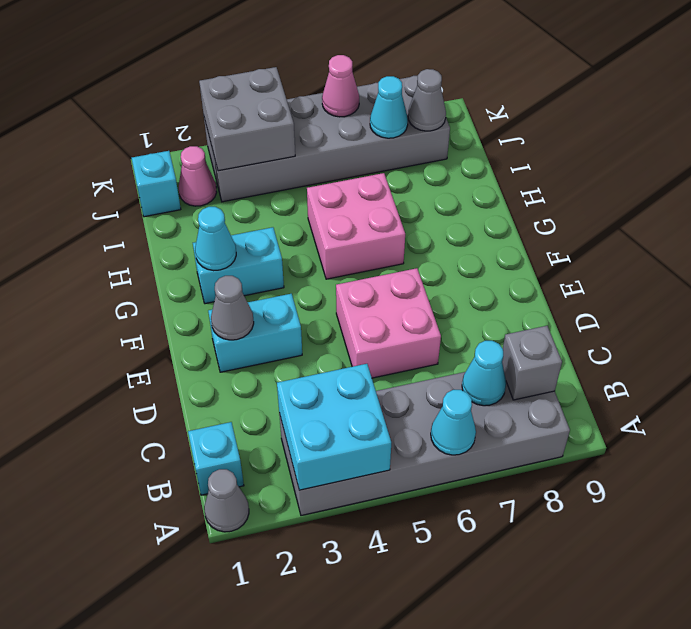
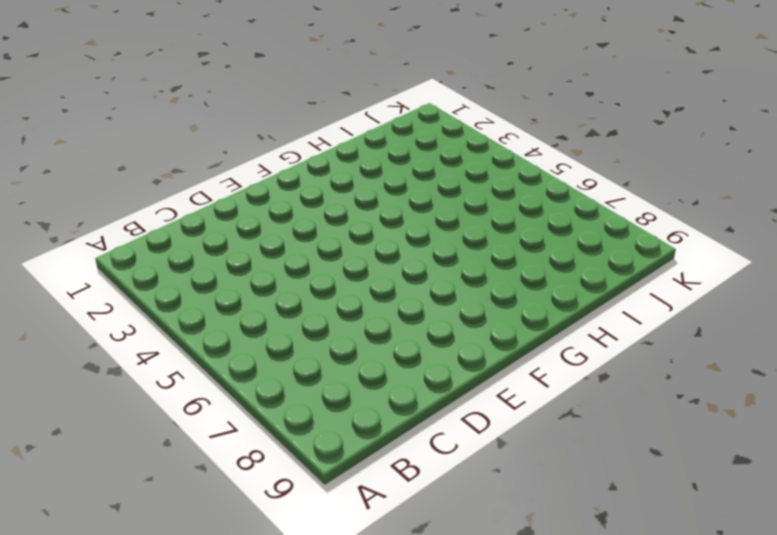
none -> grey 1x1 cone [204,469,249,532]
none -> grey 2x6 brick [279,372,570,516]
none -> cyan 1x1 brick [188,422,244,495]

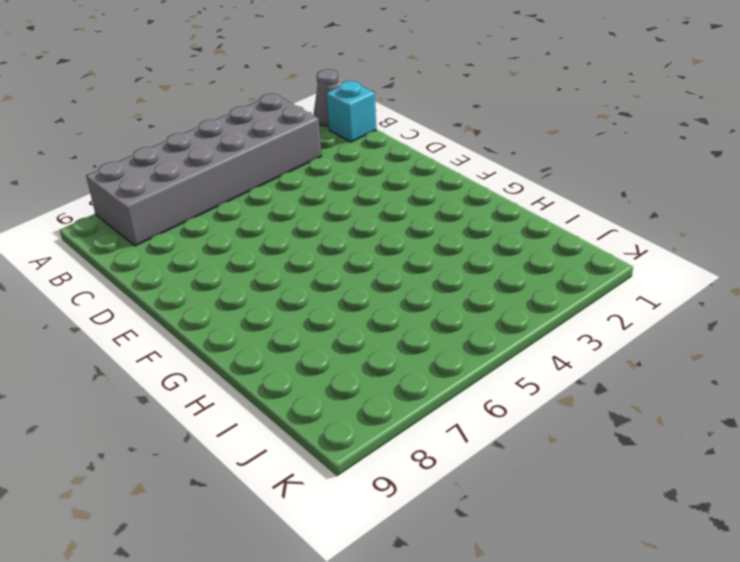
none -> pink 2x2 brick [336,268,441,378]
none -> cyan 1x2 brick [208,294,302,372]
none -> cyan 1x2 brick [193,227,284,304]

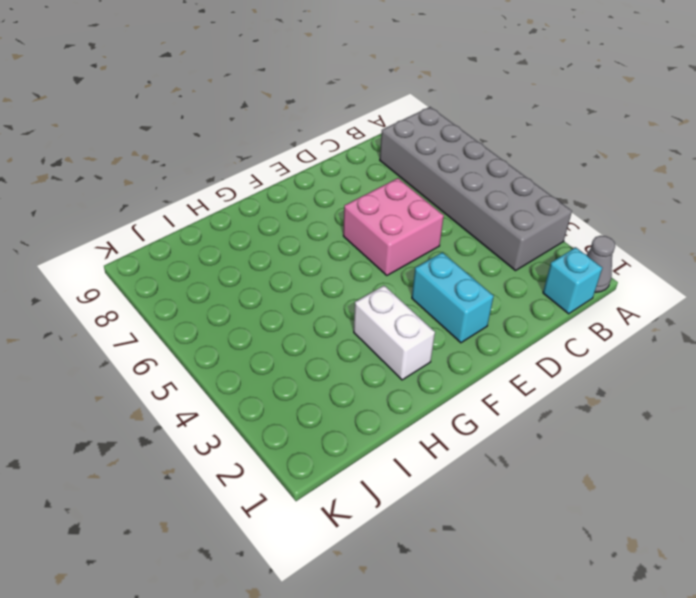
white 1x2 brick [354,286,435,380] -> cyan 1x2 brick [193,227,284,304]
none -> pink 2x2 brick [307,173,405,279]
none -> cyan 1x1 brick [132,151,181,217]
none -> pink 1x1 cone [179,146,217,206]

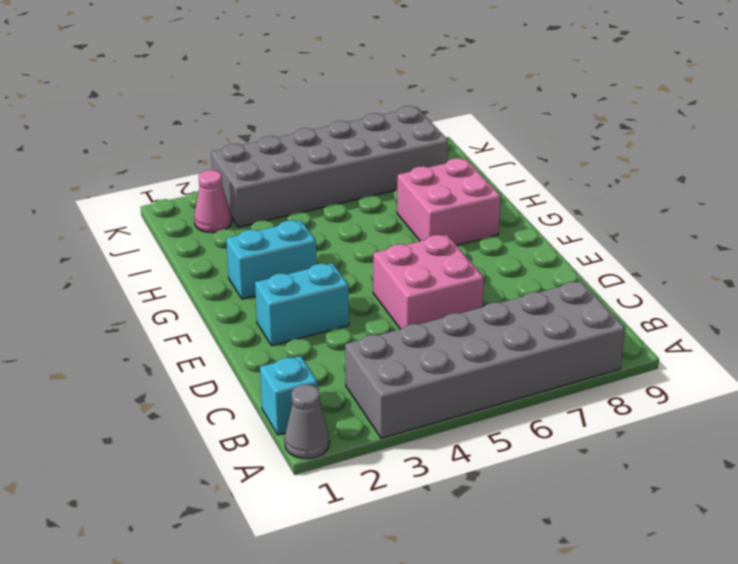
pink 2x2 brick [397,158,501,245] -> pink 2x2 brick moved to [307,173,405,279]
none -> cyan 1x1 brick [132,151,181,217]
none -> cyan 2x2 brick [277,364,391,490]
none -> cyan 1x1 cone [431,390,476,455]

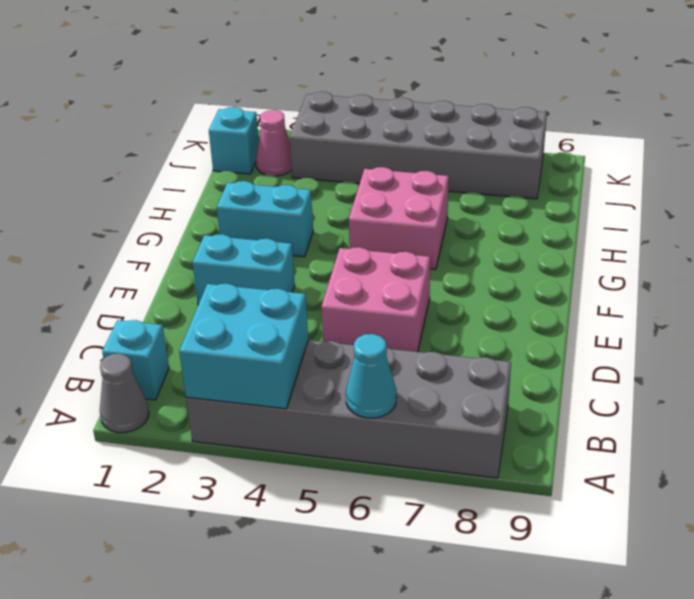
none -> cyan 1x1 cone [462,341,506,406]
none -> grey 1x1 brick [502,326,562,400]
none -> grey 1x1 cone [211,276,254,340]

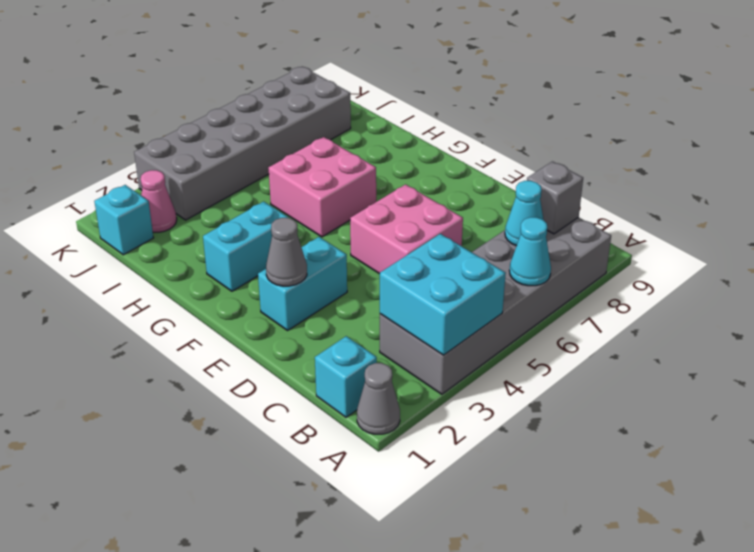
none -> cyan 1x1 cone [195,207,236,271]
none -> grey 2x2 brick [199,67,295,171]
none -> cyan 1x1 cone [370,76,408,138]

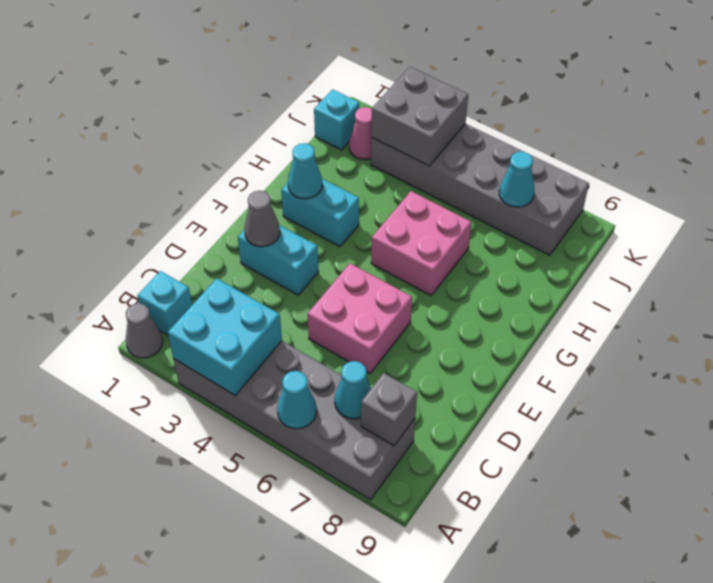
none -> grey 1x1 cone [408,69,446,131]
none -> pink 1x1 cone [322,55,359,117]

